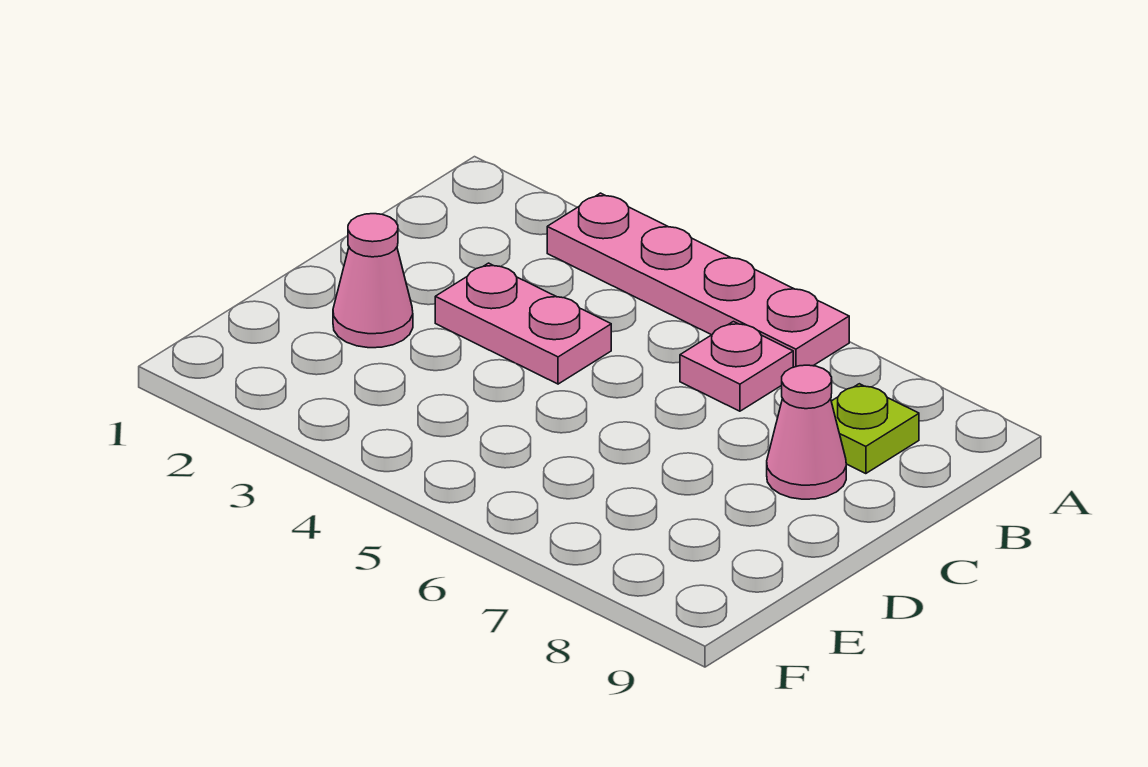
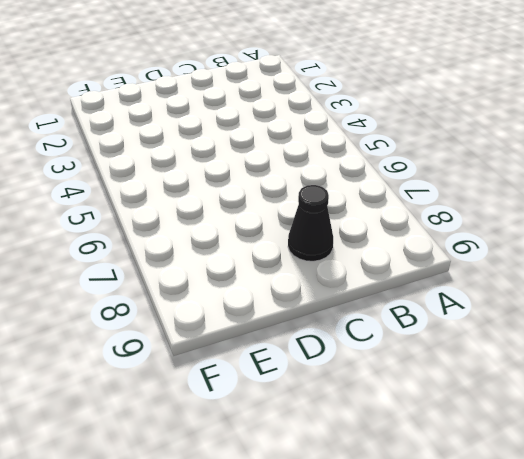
black 1x1 cone [288,185,333,261] -> pink 1x1 cone [767,365,846,499]
none -> pink 1x4 plate [547,193,849,367]
none -> pink 1x1 plate [680,322,793,411]

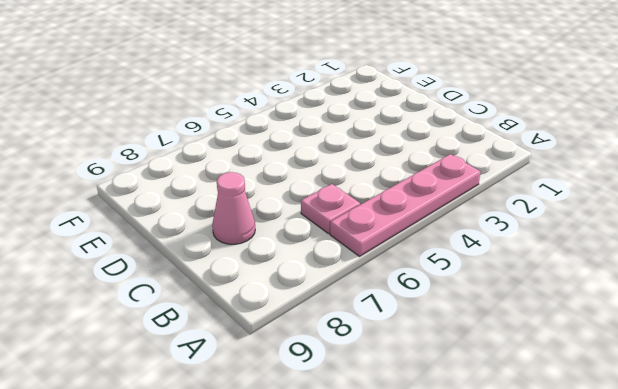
none -> lime 1x1 plate [831,384,919,474]
none -> pink 1x2 plate [435,263,611,384]

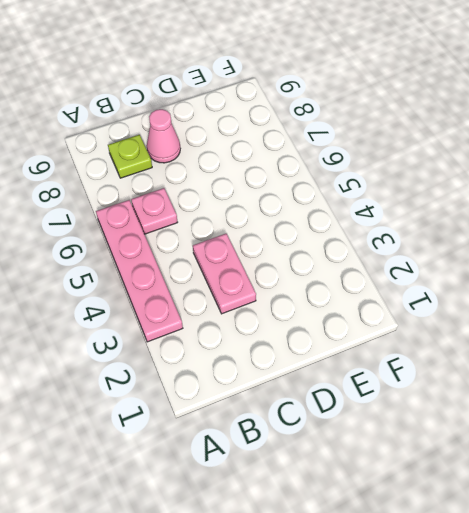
none -> pink 1x1 cone [333,214,413,348]

